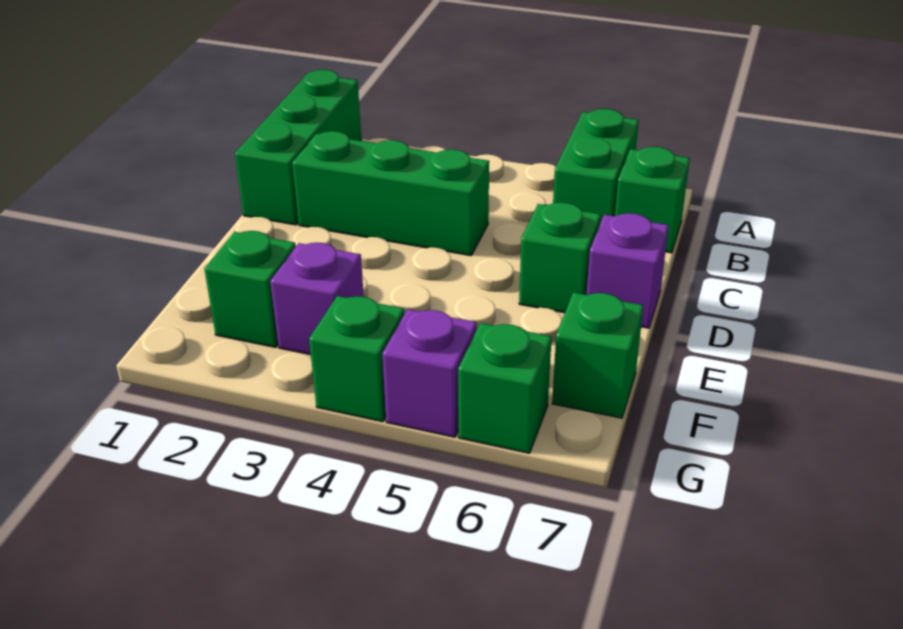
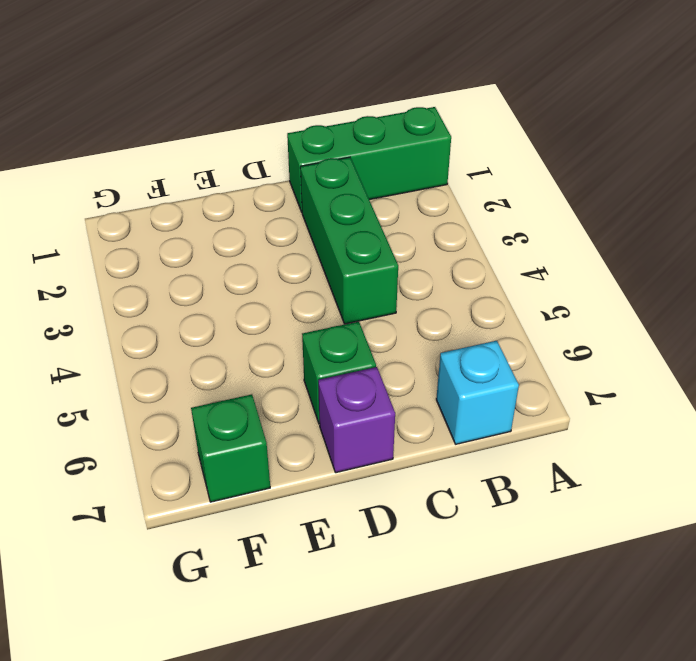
cyan 1x1 brick [436,341,519,444] -> green 1x1 brick [615,147,690,253]
none -> green 1x2 brick [553,109,639,223]
none -> green 1x1 brick [204,231,296,347]
none -> purple 1x1 brick [270,243,364,355]

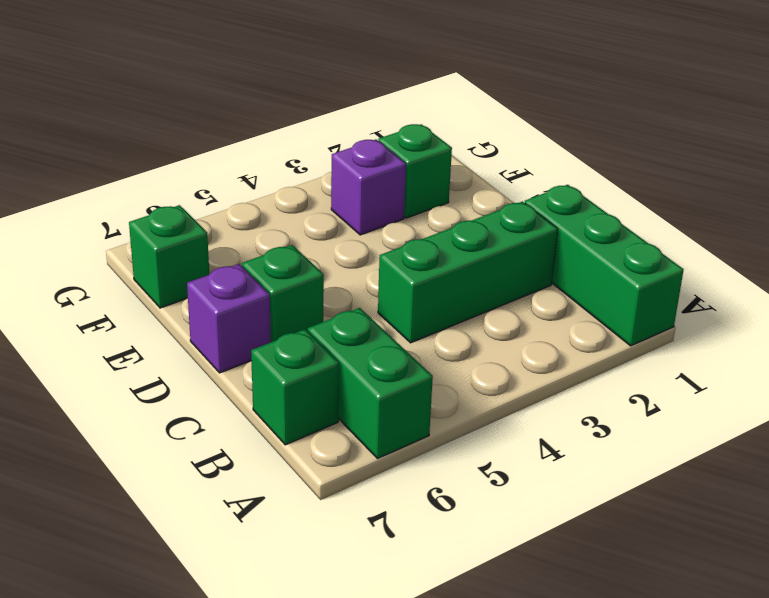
none -> green 1x1 brick [309,296,404,422]
none -> purple 1x1 brick [382,309,477,437]
none -> green 1x1 brick [458,323,552,453]

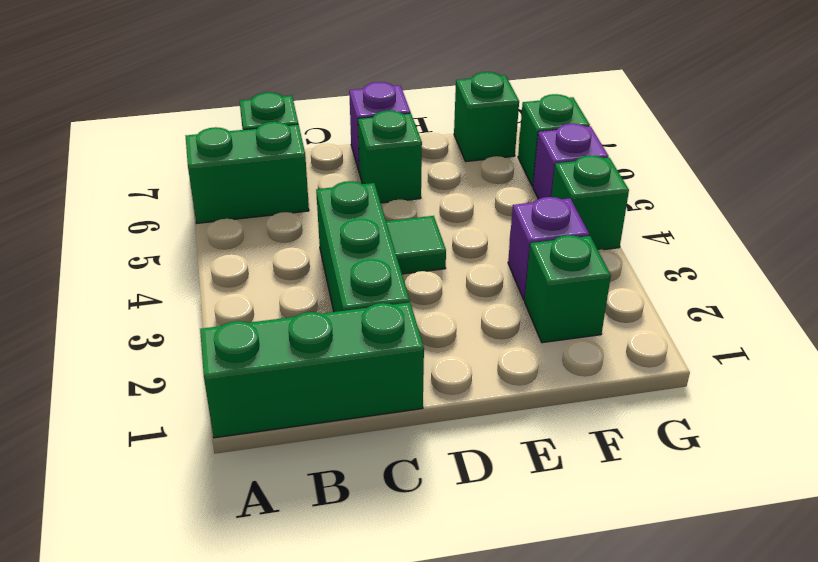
green 1x1 tile [386,216,446,274] -> none

